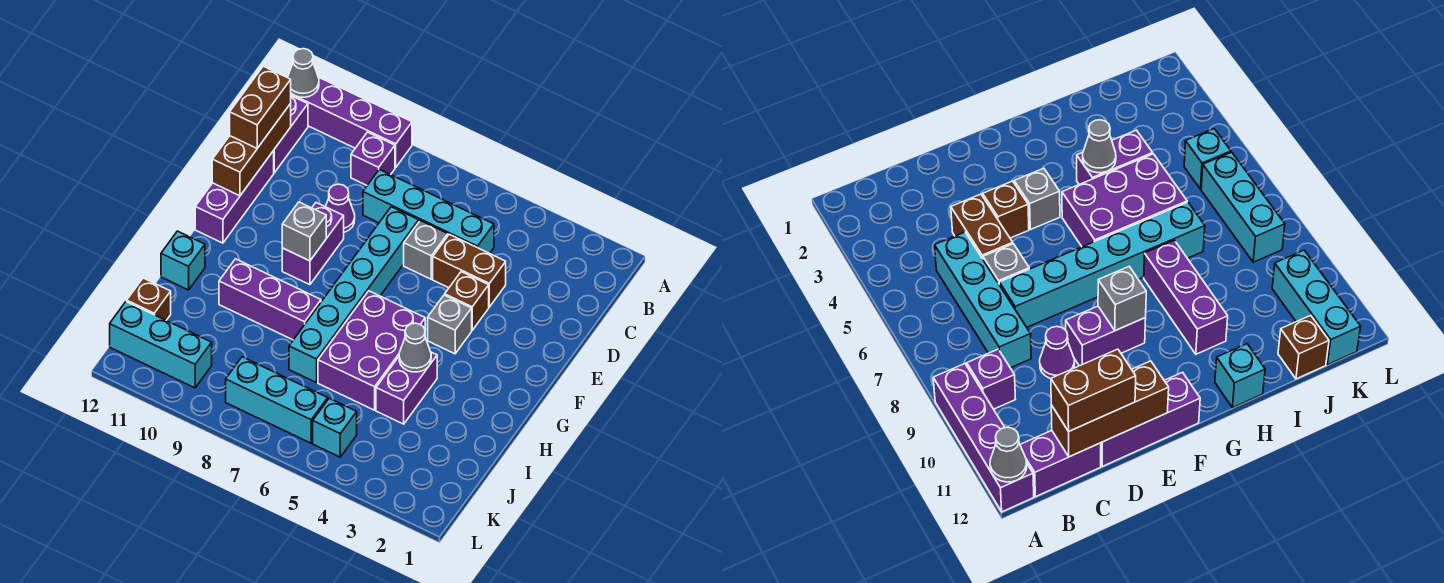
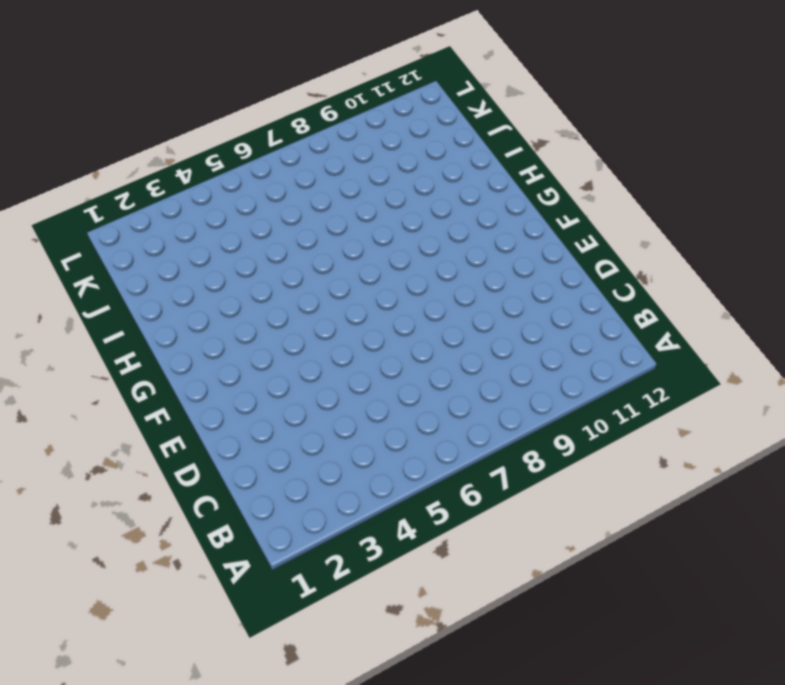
none -> purple 1x4 brick [291,77,412,167]
none -> purple 1x1 brick [351,132,395,185]
none -> purple 1x2 brick [274,96,308,173]

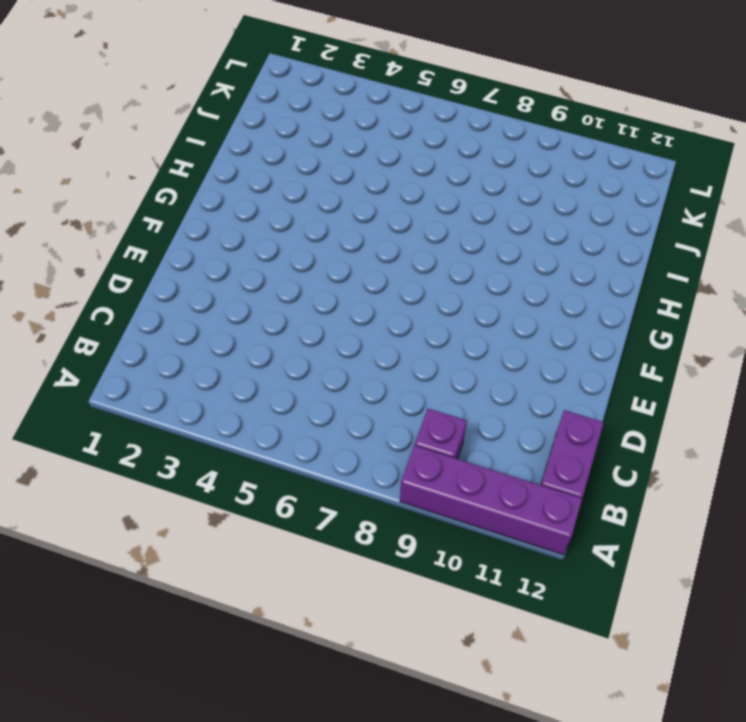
none -> cyan 1x4 brick [363,169,494,253]
none -> brown 1x2 brick [433,234,506,307]
none -> grey 1x1 brick [404,221,448,279]

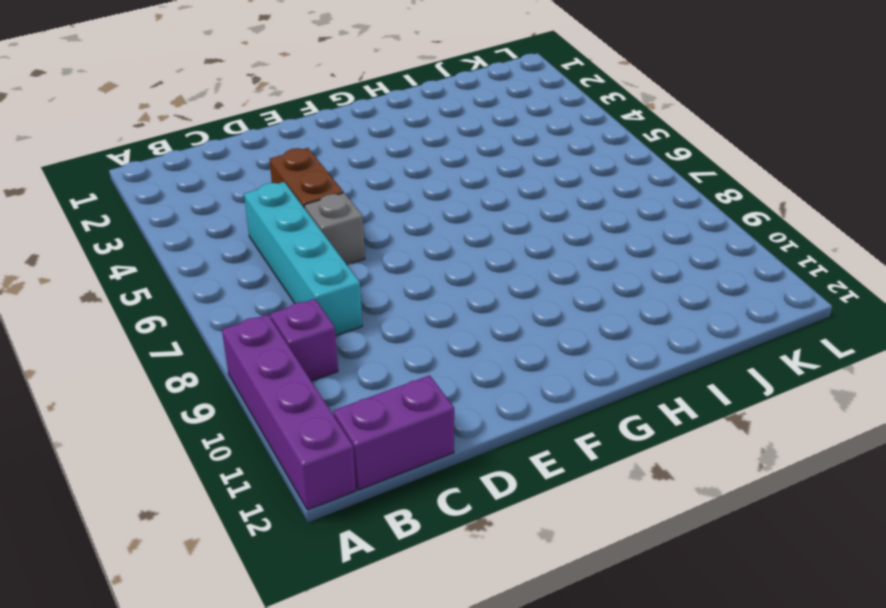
none -> cyan 1x6 brick [289,207,419,383]
none -> purple 1x1 cone [326,184,355,232]
none -> purple 1x3 brick [195,151,274,243]

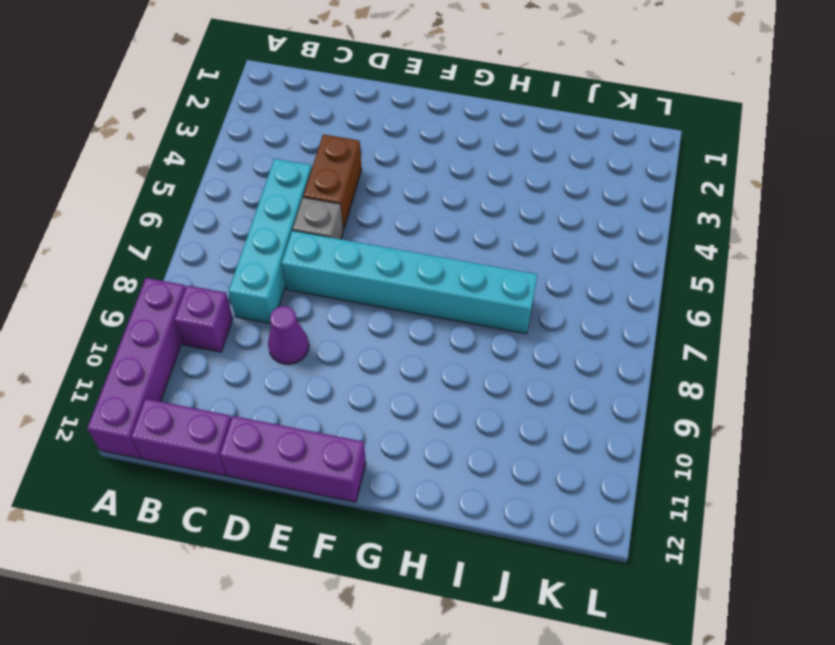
none -> brown 1x1 brick [445,272,489,330]
none -> purple 1x2 brick [282,203,344,285]
none -> grey 1x1 brick [428,295,472,354]

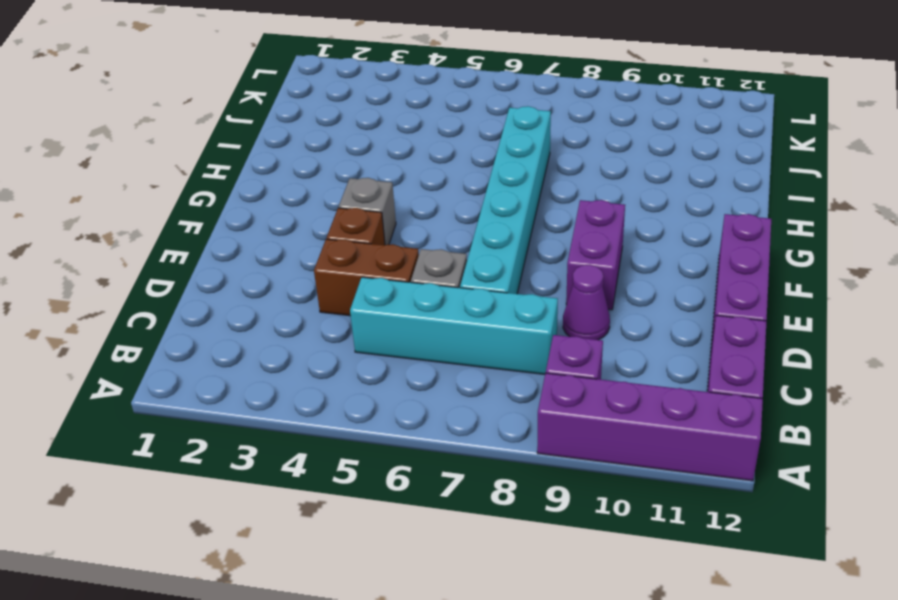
none -> purple 2x3 brick [318,291,425,410]
none -> purple 1x2 brick [376,352,437,424]
none -> purple 1x3 brick [219,259,321,340]

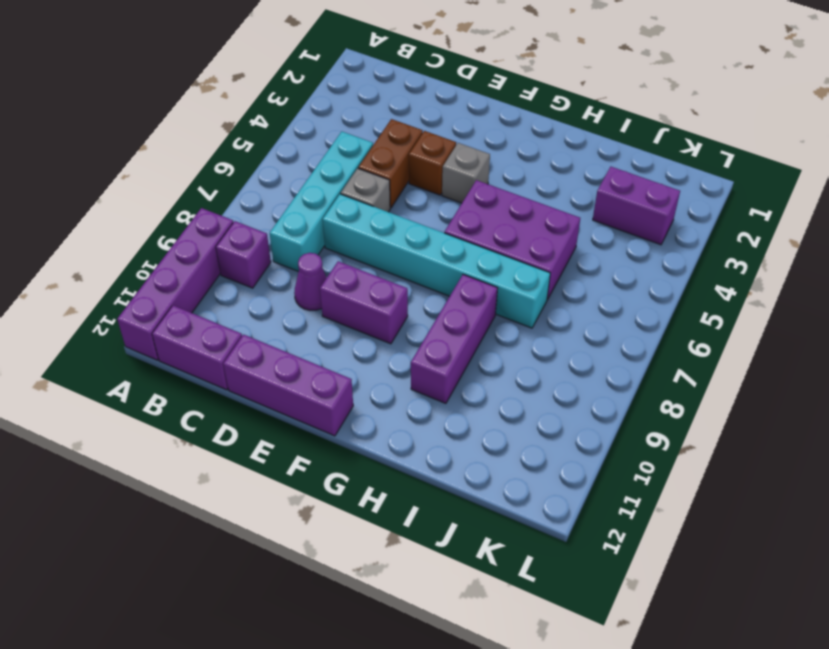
purple 1x2 brick [593,167,680,245] -> purple 1x2 brick moved to [376,352,437,424]
none -> cyan 1x1 brick [161,231,205,290]
none -> brown 1x1 brick [127,278,171,320]
none -> cyan 1x1 brick [313,398,357,457]

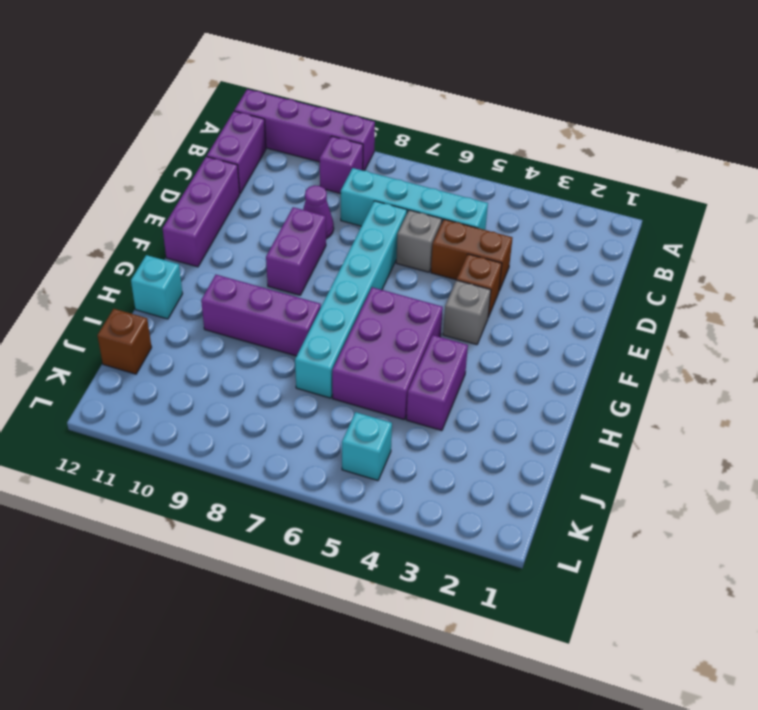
none -> cyan 1x3 brick [226,357,328,443]
none -> cyan 1x3 brick [110,301,212,388]
none -> grey 1x1 cone [287,49,319,97]

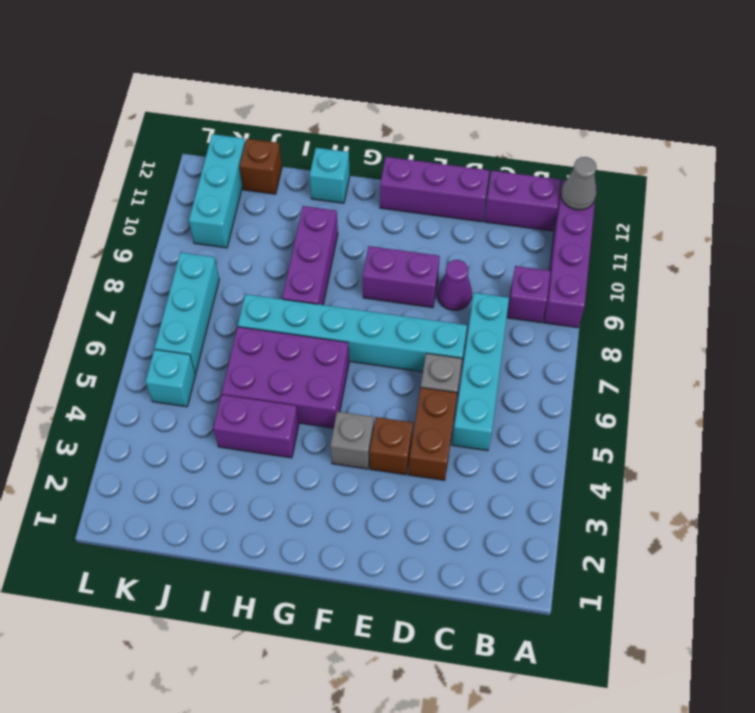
none -> brown 1x3 brick [212,104,291,196]
none -> grey 1x1 brick [282,202,326,261]
none -> grey 1x1 cone [399,323,431,372]

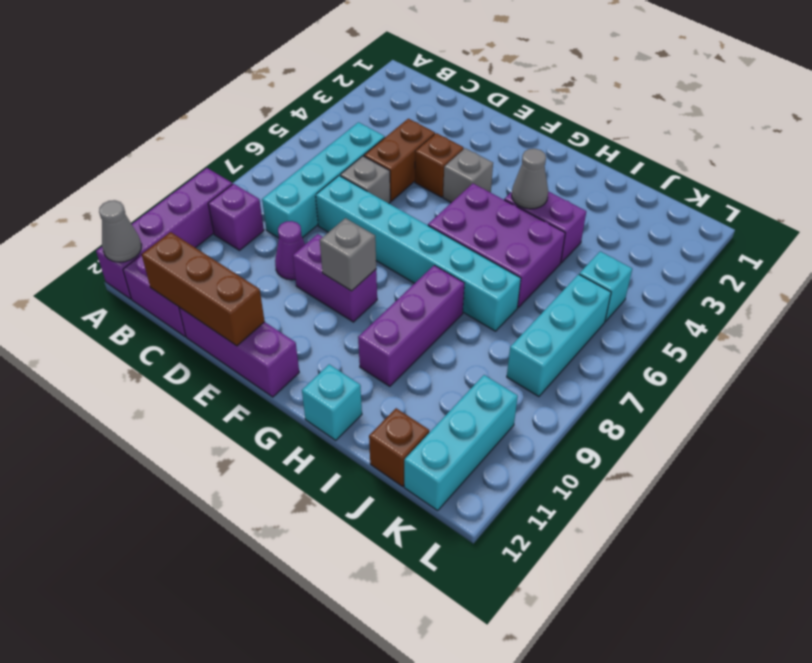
none -> brown 1x2 brick [230,66,291,148]

